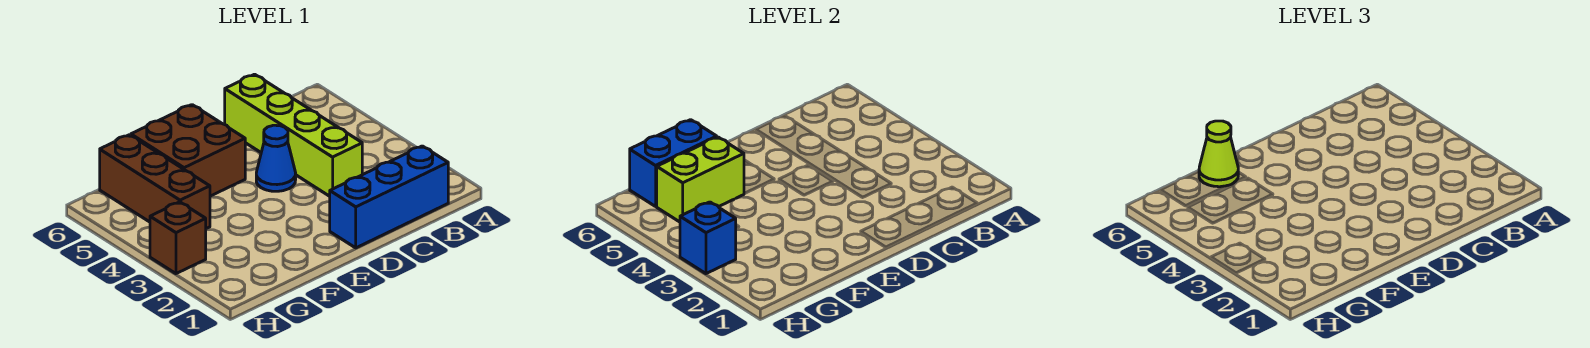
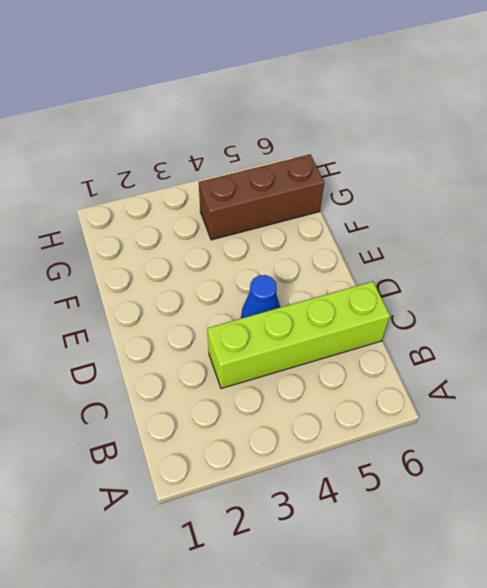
none -> blue 1x3 brick [330,146,448,248]
none -> brown 2x2 brick [131,105,245,196]

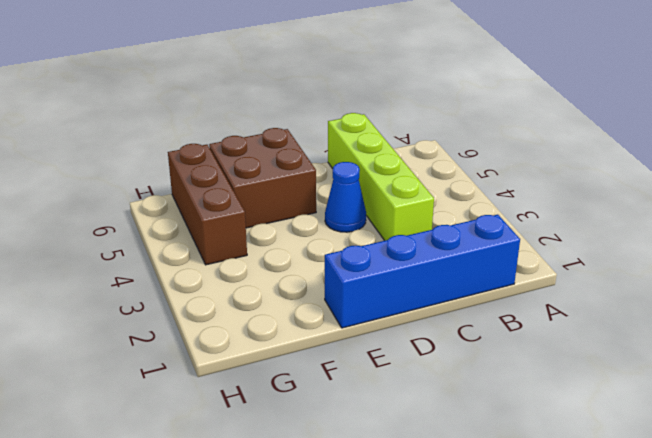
blue 1x4 brick [325,215,520,328] -> blue 1x3 brick [330,146,448,248]
none -> brown 1x1 brick [150,202,206,274]
none -> lime 1x2 brick [656,137,744,222]

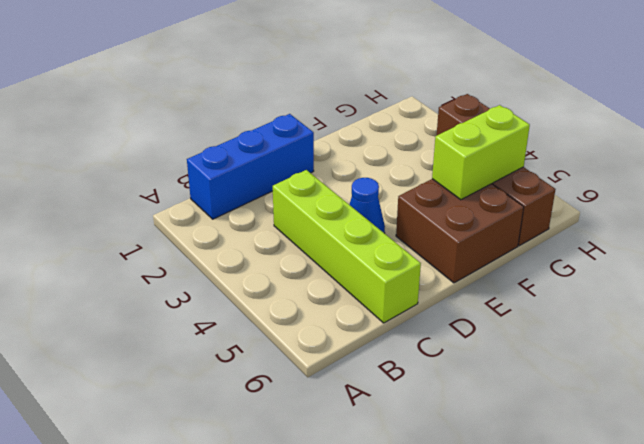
none -> blue 1x2 brick [630,120,717,206]
none -> blue 1x1 brick [680,202,736,274]

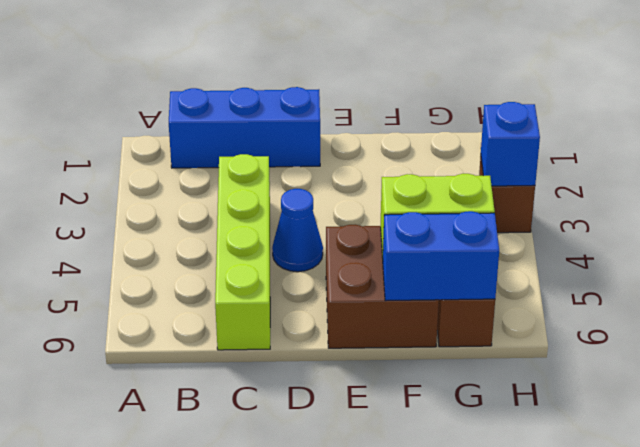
none -> lime 1x1 cone [1199,121,1238,187]

